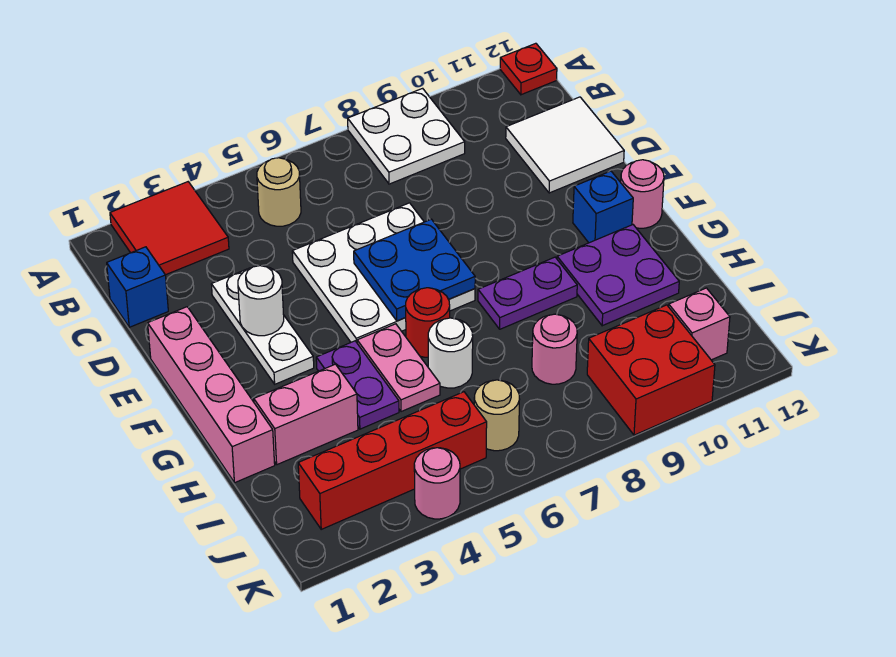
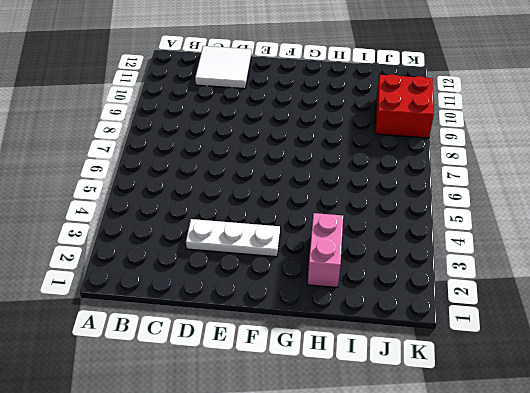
none -> red 2x2 tile [110,182,229,275]
none -> white 2x2 plate [348,88,465,184]
none -> red 1x1 plate [500,43,557,95]

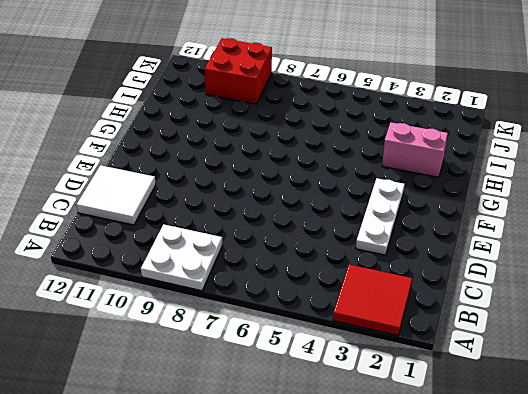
none -> red 1x1 plate [500,43,557,95]
none -> tan 1x1 round brick [257,158,301,226]
none -> blue 1x1 brick [107,247,168,327]

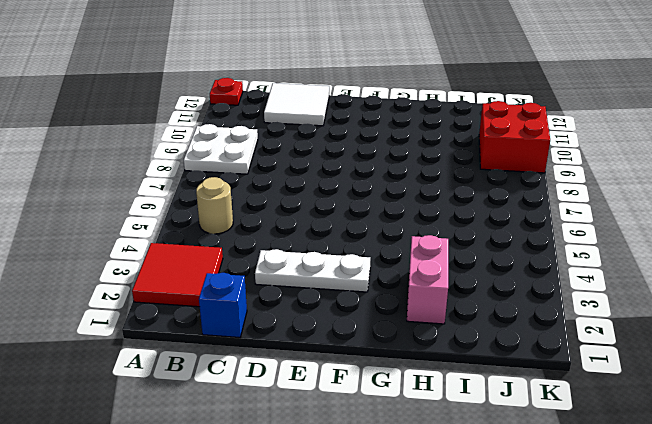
none -> white 3x3 plate [292,203,475,342]
none -> pink 1x4 brick [148,307,275,483]
none -> blue 1x1 brick [573,171,633,243]

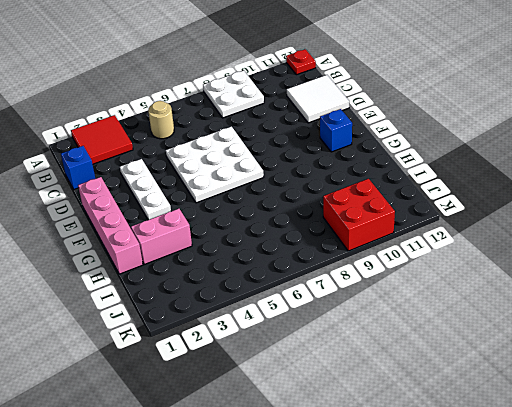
none -> pink 1x1 round brick [621,160,664,228]
none -> purple 1x2 plate [316,341,399,429]
none -> pink 1x2 plate [357,324,440,412]

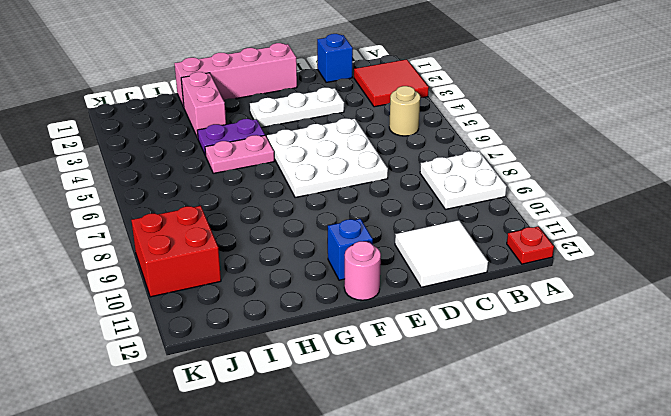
none -> red 1x1 round brick [405,288,450,357]
none -> purple 1x2 plate [478,257,577,329]
none -> purple 2x2 plate [557,225,679,326]

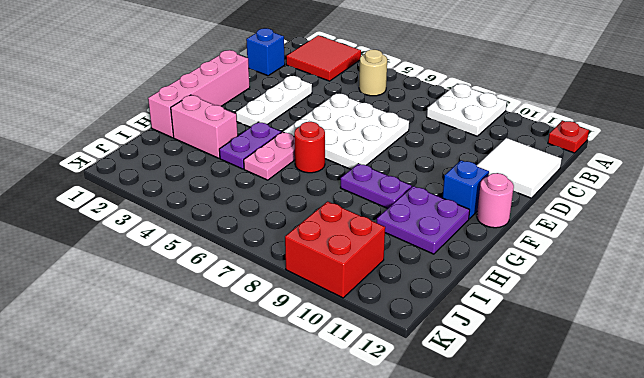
none -> white 1x1 round brick [428,318,473,388]
none -> pink 1x1 round brick [532,314,577,384]
none -> red 1x4 brick [298,392,487,529]

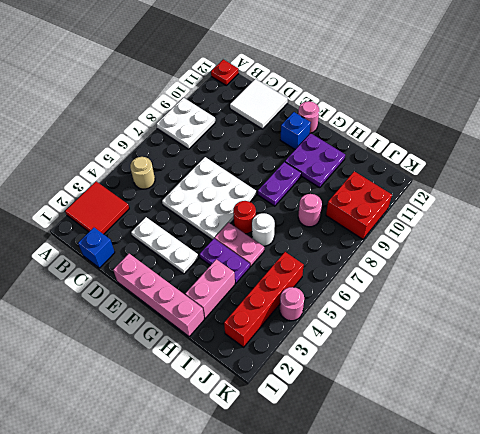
none -> tan 1x1 round brick [474,380,520,451]
none -> pink 1x1 brick [669,288,730,360]
none -> white 1x1 round brick [238,266,284,336]

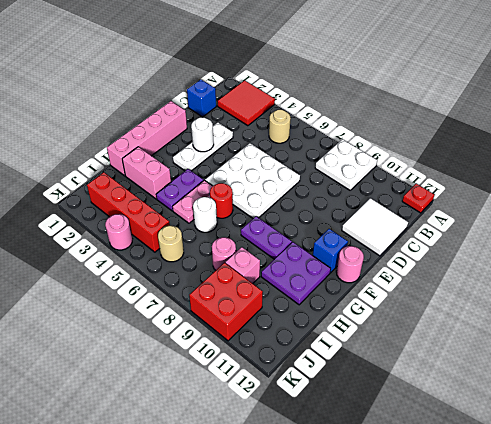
pink 1x1 brick [225,247,260,284] -> pink 1x1 brick moved to [669,288,730,360]
none -> blue 2x2 plate [354,219,475,321]

